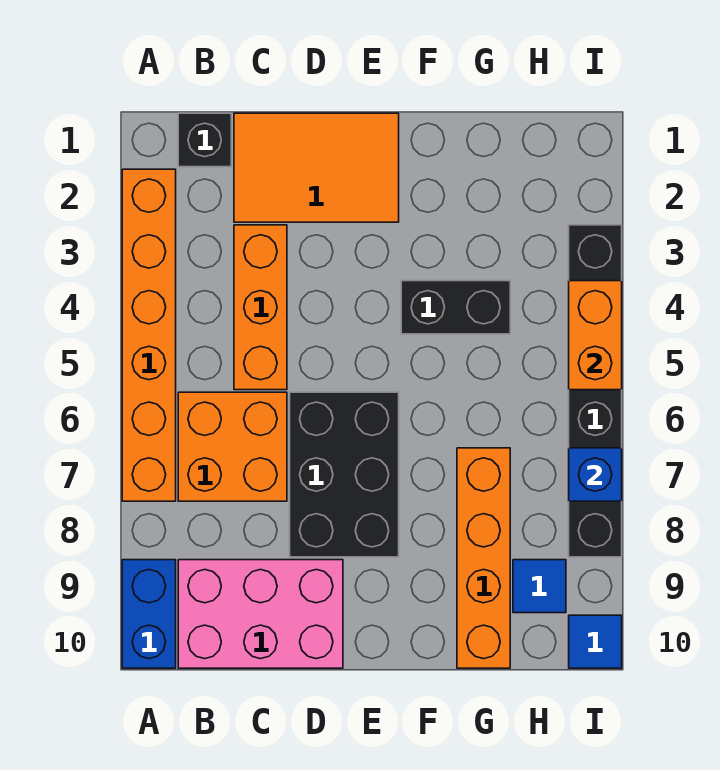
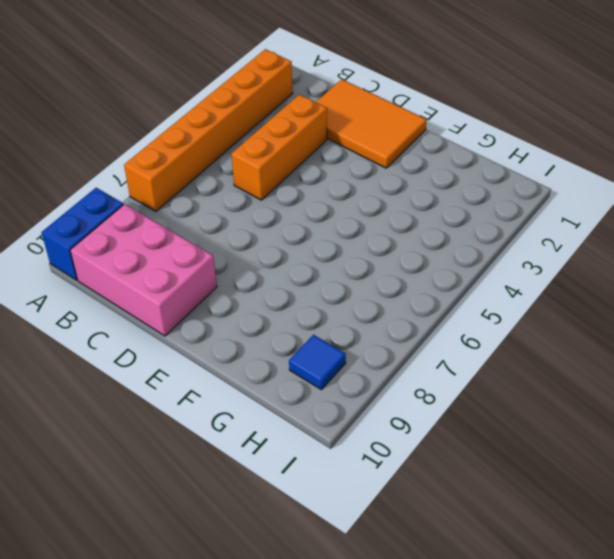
none -> black 1x1 brick [178,113,231,167]
none -> orange 2x2 brick [178,392,287,501]
none -> black 2x3 brick [290,392,399,557]

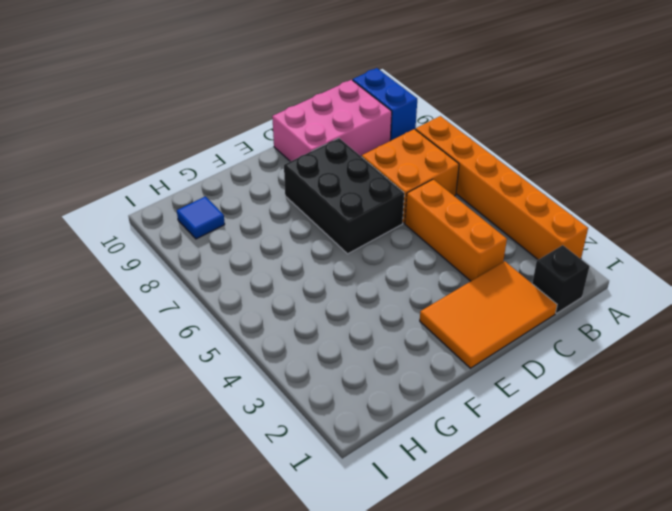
none -> black 1x2 brick [401,281,510,334]
none -> orange 1x4 brick [457,448,510,668]
none -> black 1x6 brick [569,225,622,557]

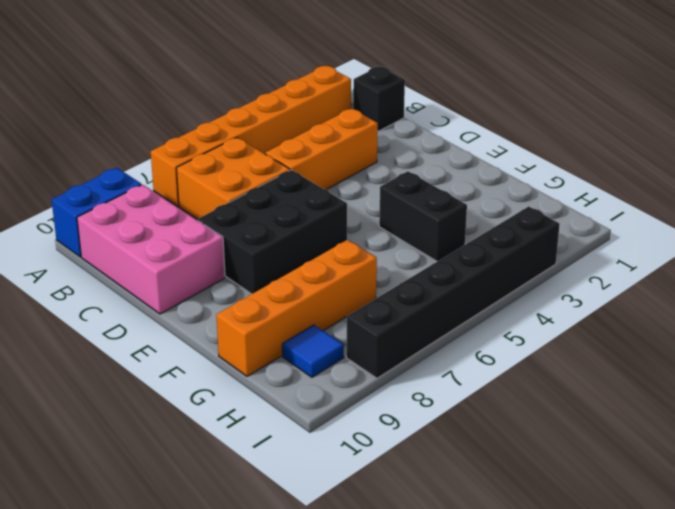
none -> orange 2x3 tile [234,113,399,222]
none -> blue 1x1 tile [569,615,622,668]
none -> orange 1x2 brick [569,281,622,390]

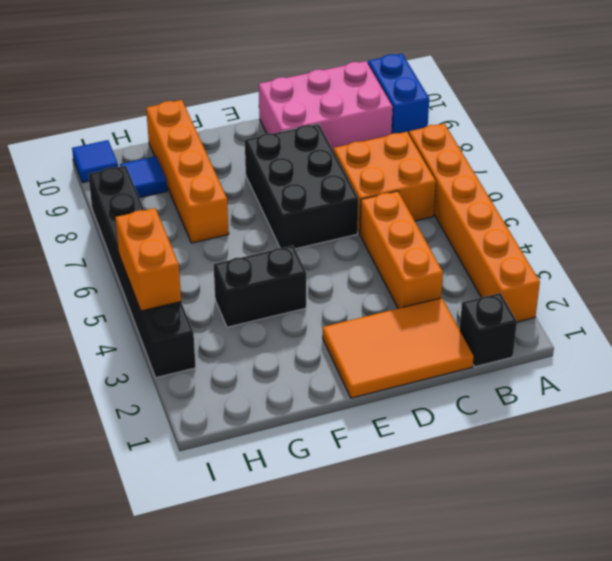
none -> blue 1x1 brick [569,448,622,501]

